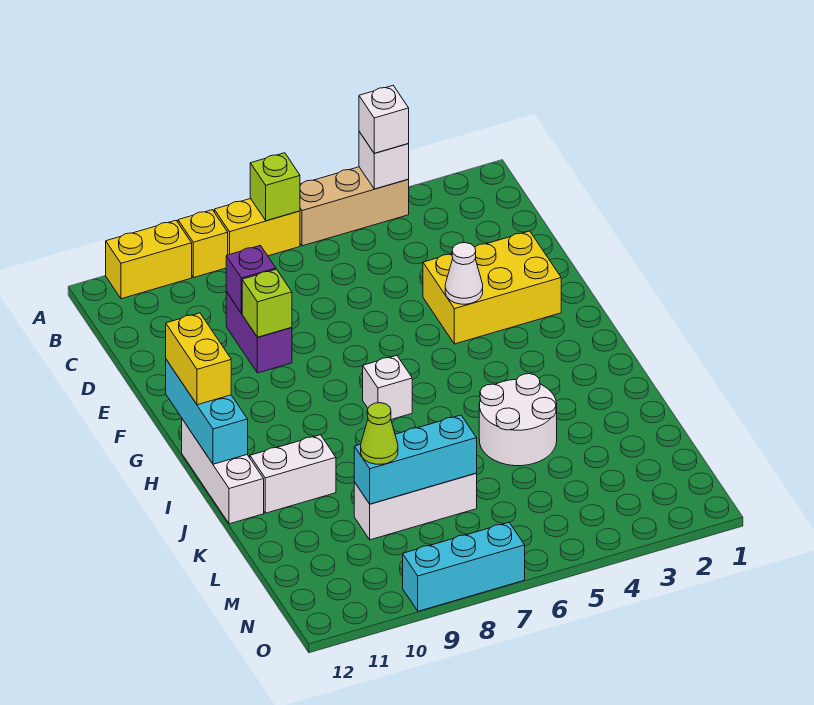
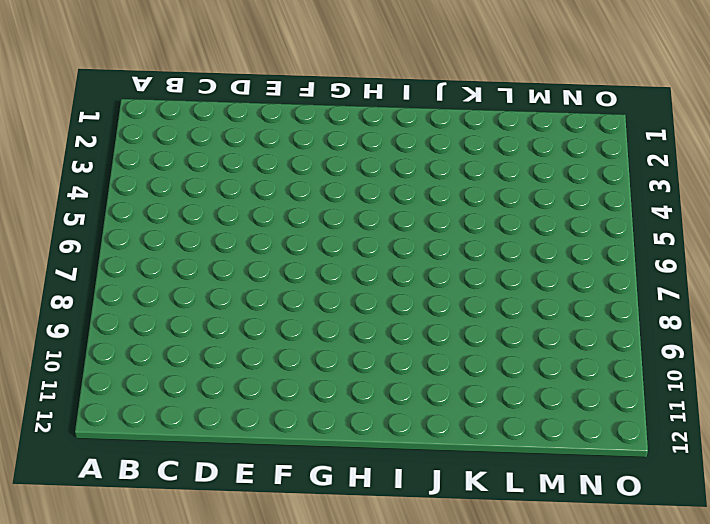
none -> tan 1x3 brick [300,167,409,246]
none -> yellow 1x2 brick [214,199,300,256]
none -> yellow 1x1 brick [178,210,228,278]

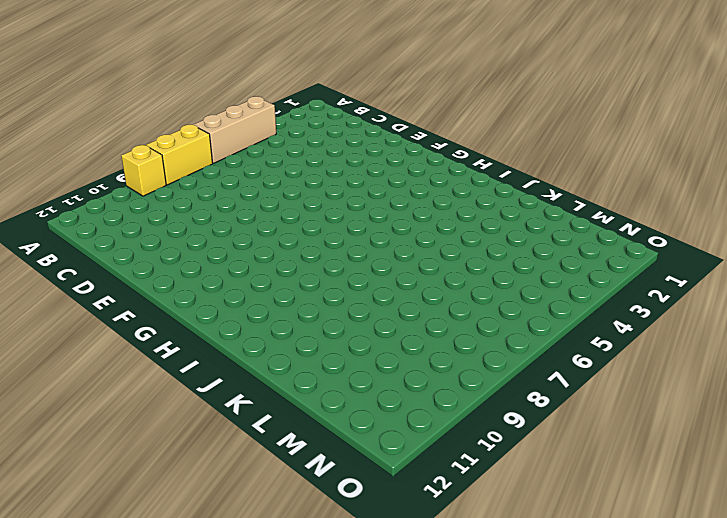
none -> yellow 1x2 brick [106,220,192,299]
none -> purple 1x2 brick [226,292,292,373]
none -> yellow 2x3 brick [423,231,561,344]

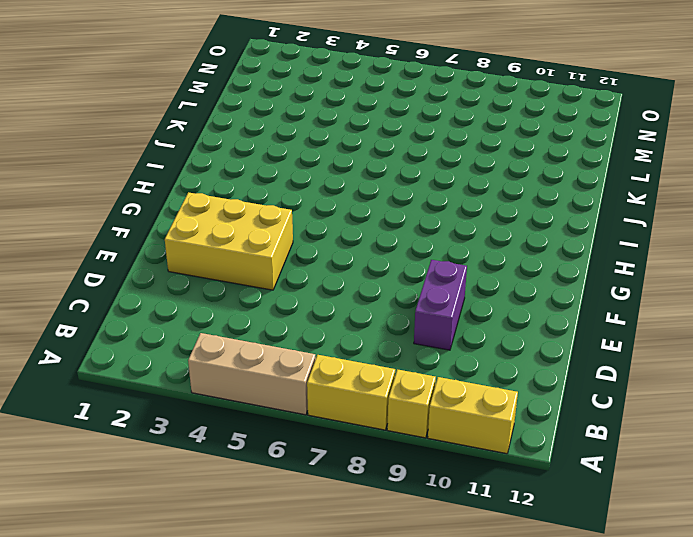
none -> white 1x1 brick [363,356,412,420]
none -> white 1x3 brick [182,419,264,524]
none -> white 2x2 round brick [479,374,557,466]

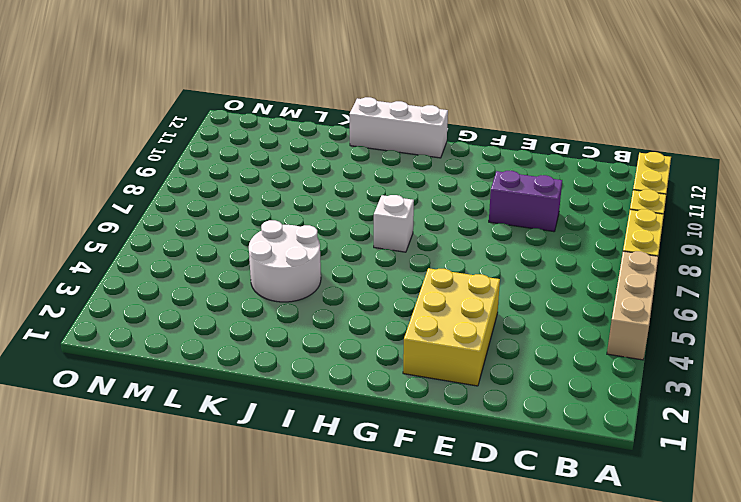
none -> white 1x2 brick [250,435,336,513]
none -> white 1x3 brick [354,473,477,540]
none -> cyan 1x3 brick [403,522,525,611]

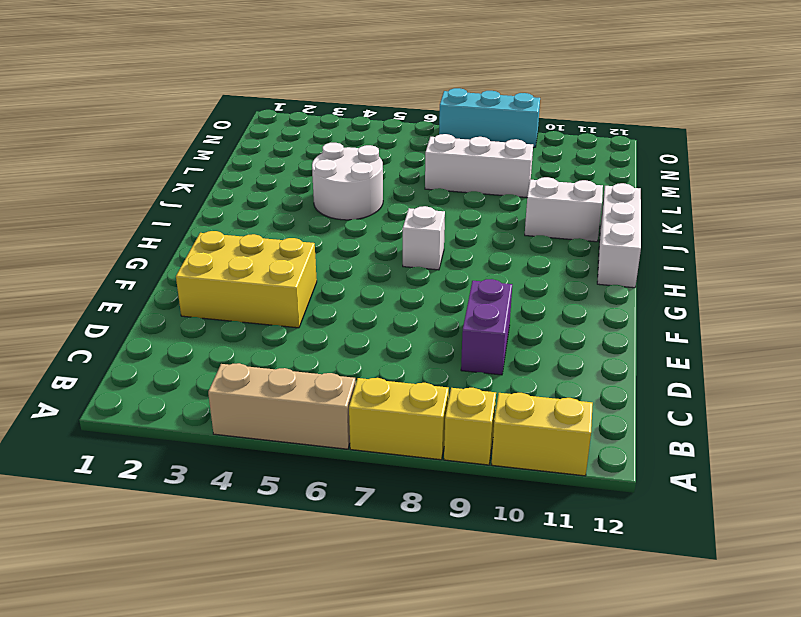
none -> white 1x1 brick [359,132,409,189]
none -> lime 1x1 brick [250,153,300,221]
none -> purple 1x1 brick [226,246,276,313]

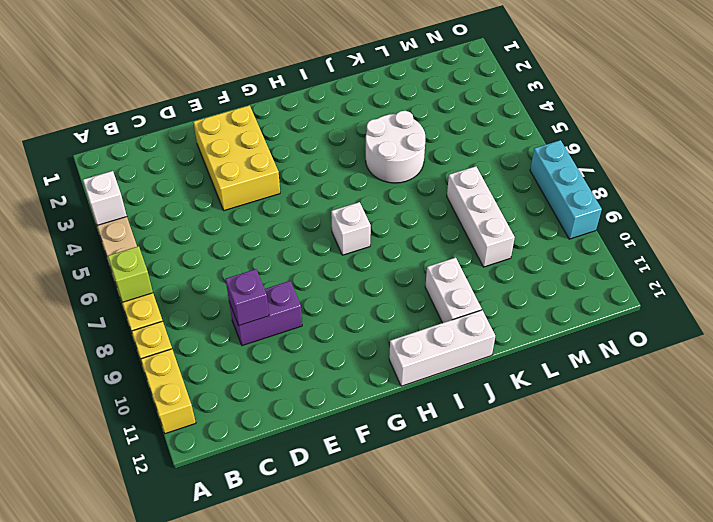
none -> lime 1x1 brick [242,269,292,337]
none -> white 1x1 cone [445,243,483,304]
none -> cyan 1x3 brick [166,360,248,464]

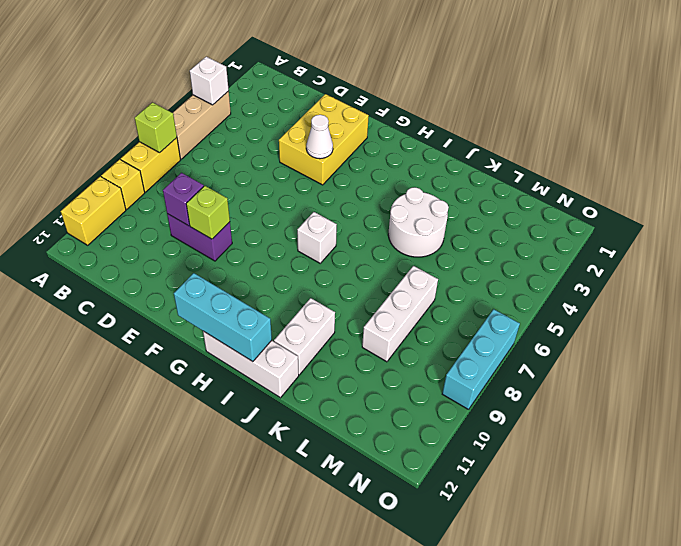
none -> cyan 1x3 brick [354,415,477,504]
none -> white 1x1 brick [359,86,409,153]
none -> yellow 1x2 brick [166,313,231,405]

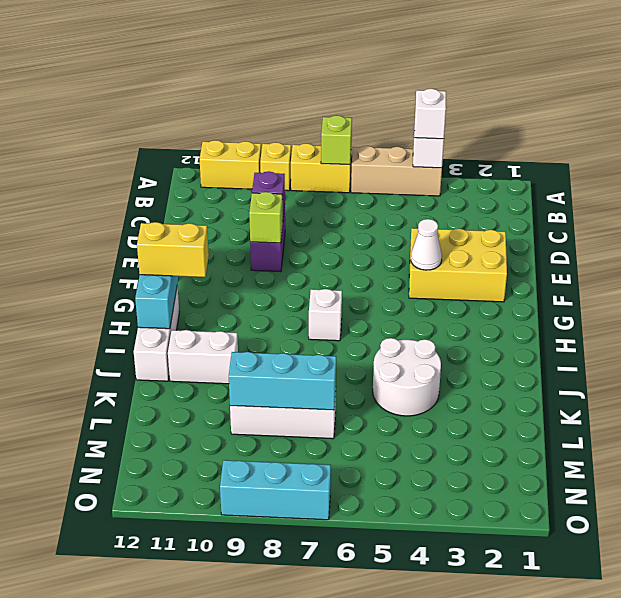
yellow 1x2 brick [137,222,209,277] -> yellow 1x2 brick turned to [166,313,231,405]
none -> lime 1x1 cone [361,403,398,464]

